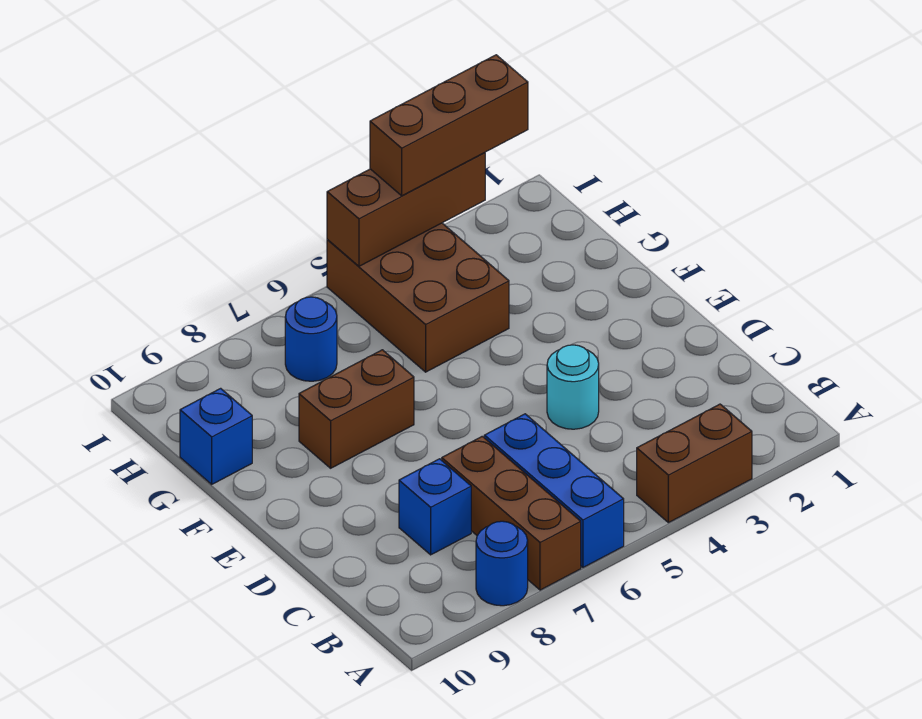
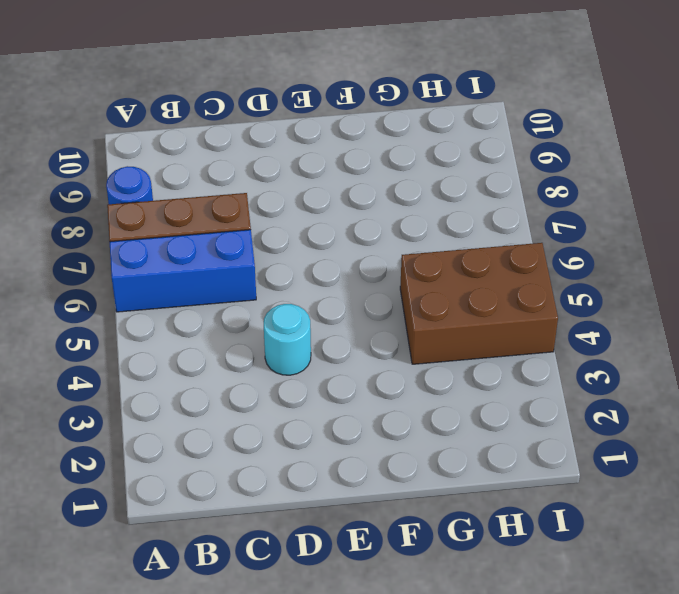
none -> brown 1x2 brick [637,404,752,523]
none -> blue 1x1 brick [399,459,471,555]
none -> brown 1x2 brick [299,350,414,468]

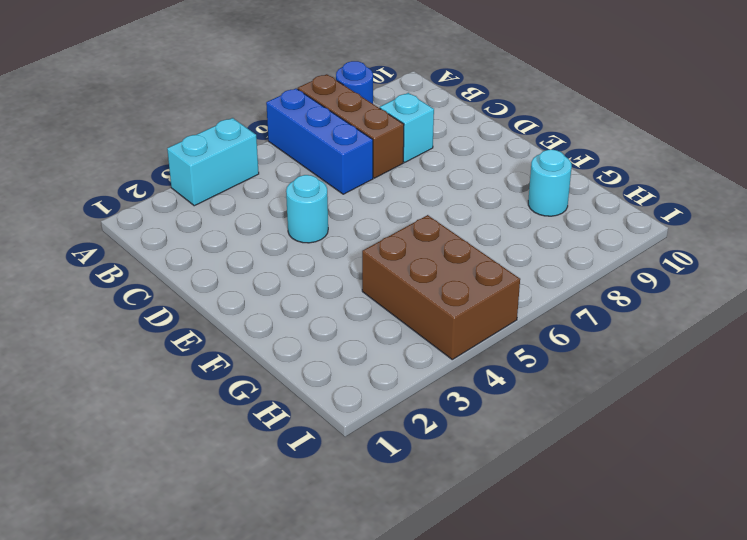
cyan 1x2 brick [167,118,259,206] -> brown 1x2 brick [637,404,752,523]
cyan 1x1 brick [380,93,434,162] -> blue 1x1 brick [399,459,471,555]
cyan 1x1 round brick [528,150,572,216] -> none
none -> brown 1x2 brick [299,350,414,468]
none -> blue 1x1 brick [180,388,252,484]
none -> blue 1x1 round brick [285,297,337,381]

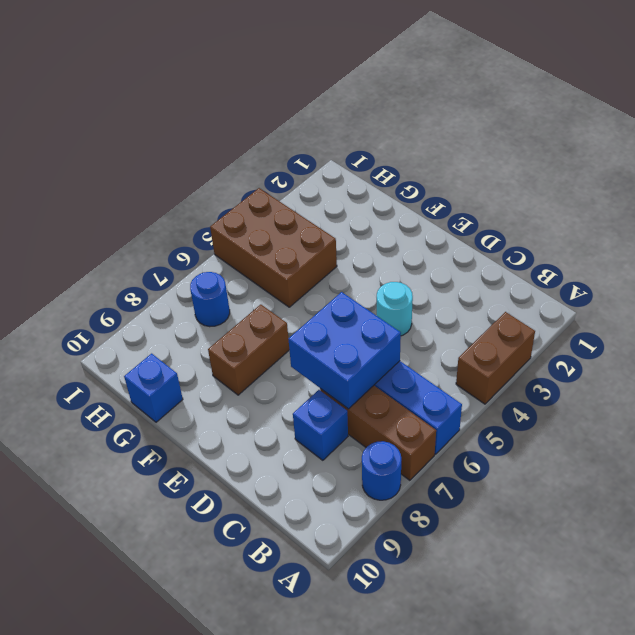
blue 2x2 brick [288,292,401,409] -> none
none -> brown 1x3 brick [327,153,485,266]
none -> brown 1x3 brick [370,55,528,196]

